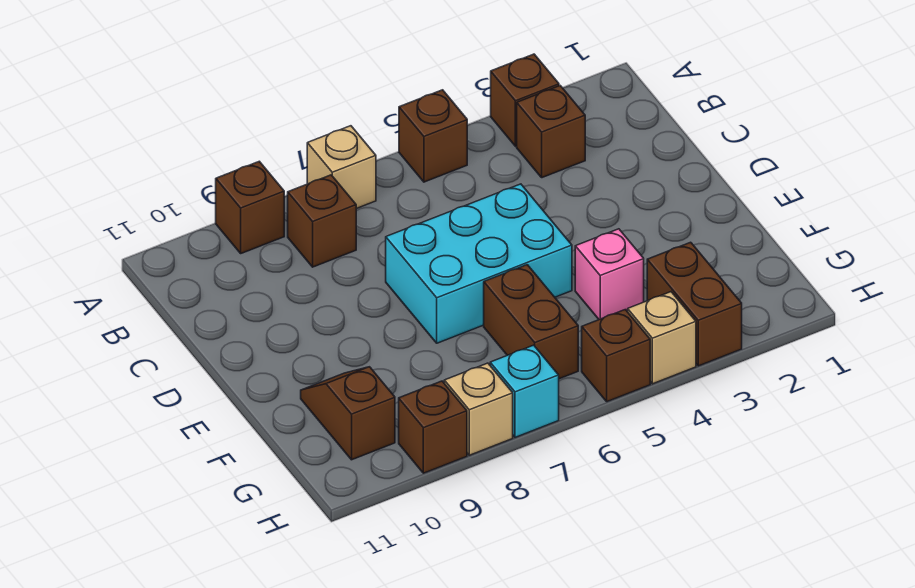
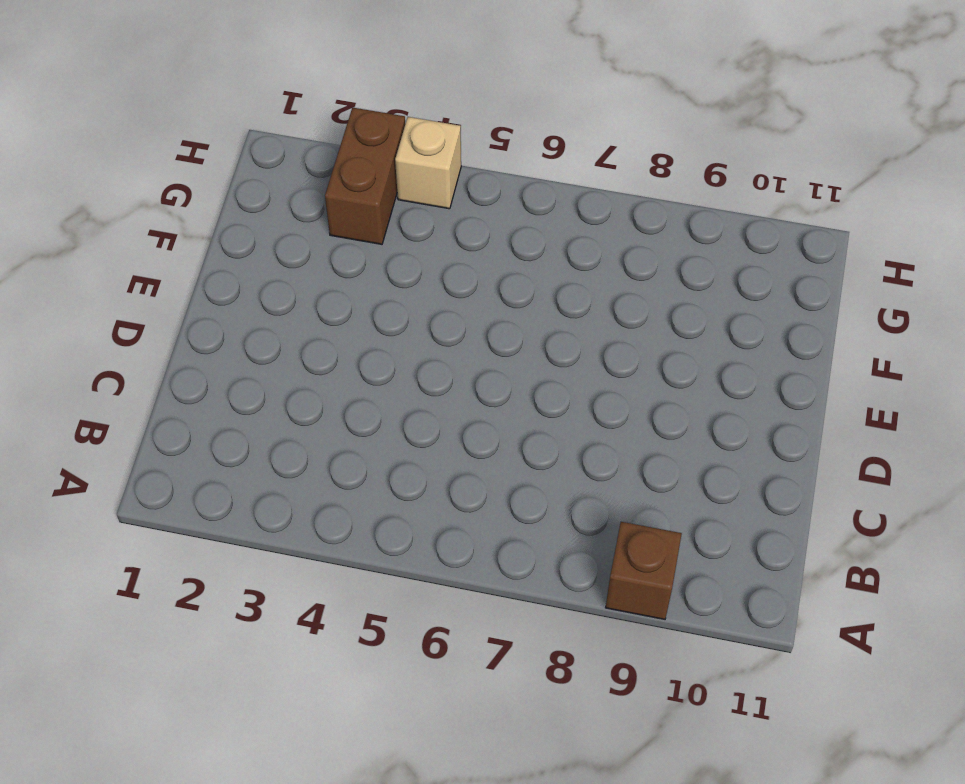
none -> brown 1x1 brick [491,54,559,146]
none -> brown 1x1 brick [399,90,467,182]
none -> tan 1x1 brick [307,126,376,209]

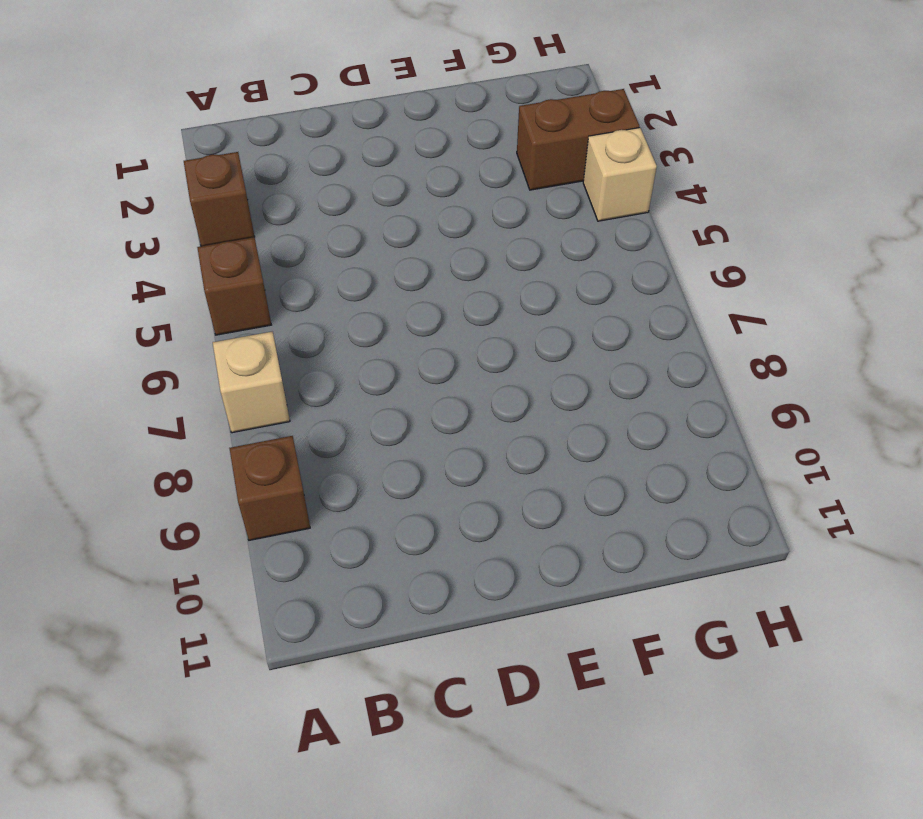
none -> brown 1x1 brick [517,86,585,178]
none -> brown 1x1 brick [288,175,356,267]
none -> cyan 2x3 brick [386,184,572,343]

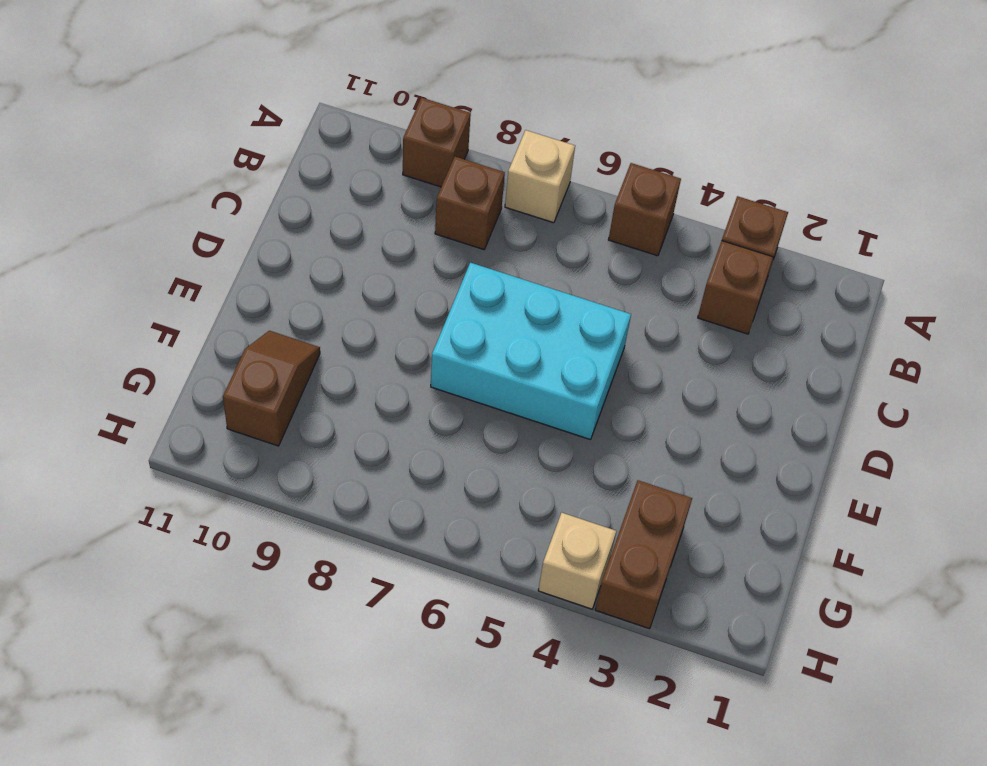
none -> pink 1x1 brick [575,229,644,319]
none -> brown 1x2 brick [484,265,578,379]
none -> brown 1x1 brick [582,310,650,402]

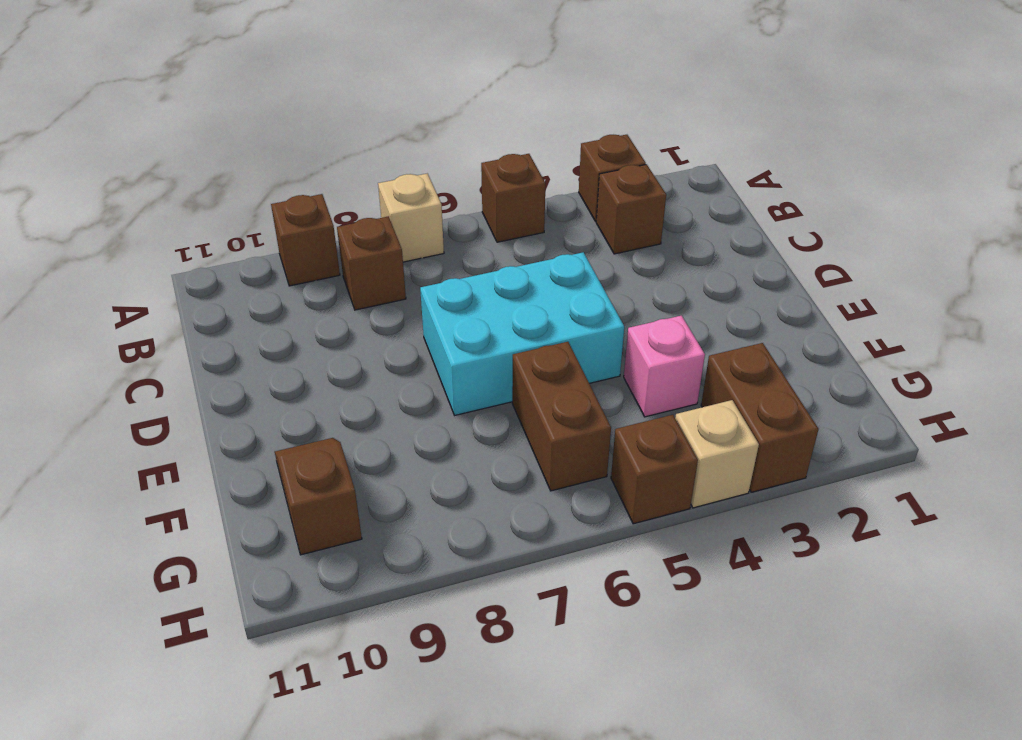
none -> cyan 1x1 brick [490,345,559,437]
none -> tan 1x1 brick [444,363,513,455]
none -> brown 1x1 brick [399,381,467,473]

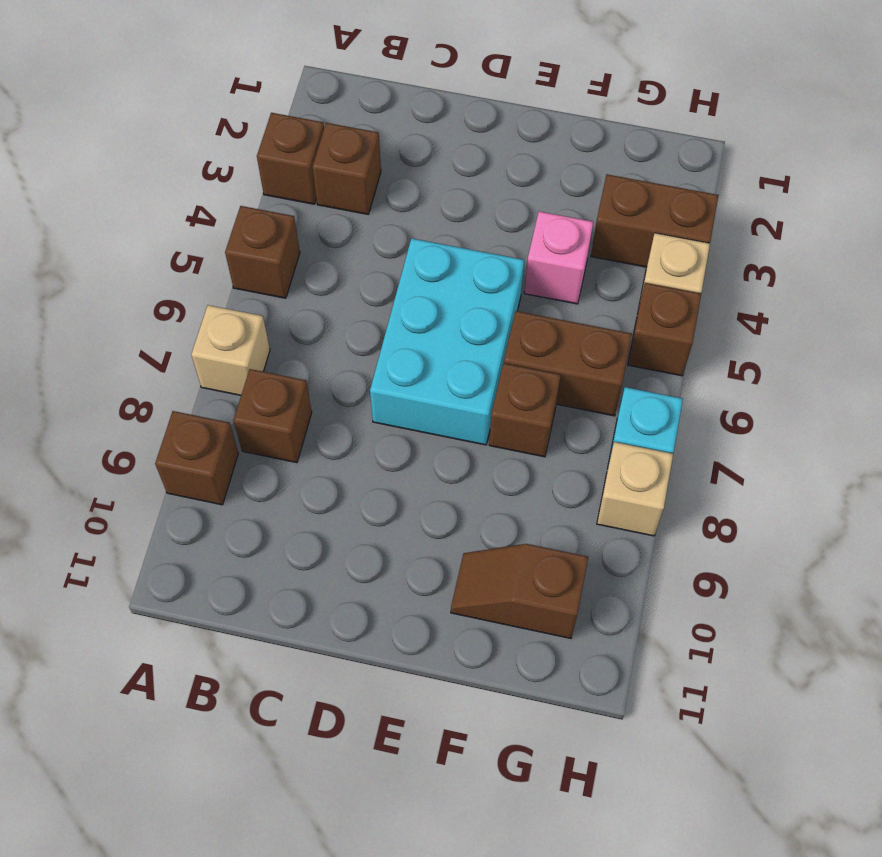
brown 1x1 brick [489,363,561,457] -> brown 1x1 brick moved to [399,381,467,473]

